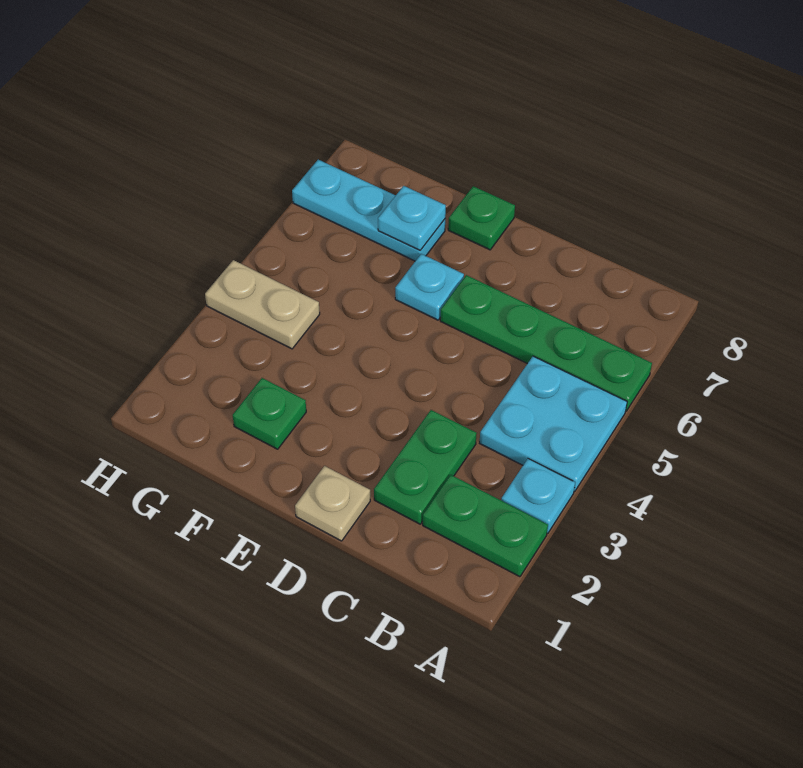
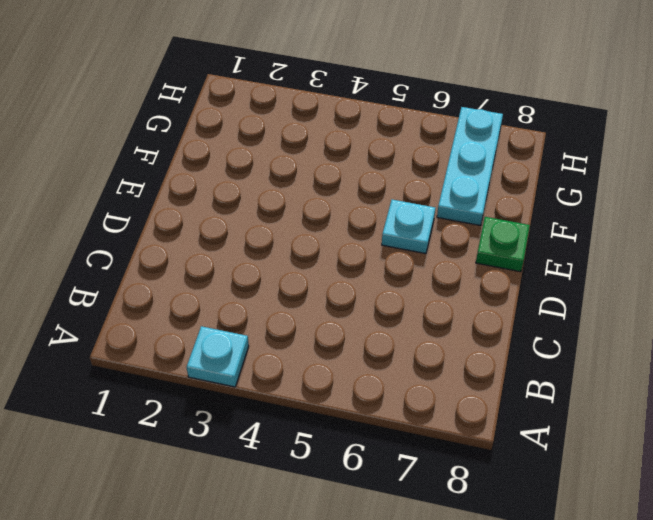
none -> green 1x2 plate [423,475,548,577]
none -> cyan 2x2 plate [480,356,627,491]
none -> green 1x4 plate [440,275,652,411]

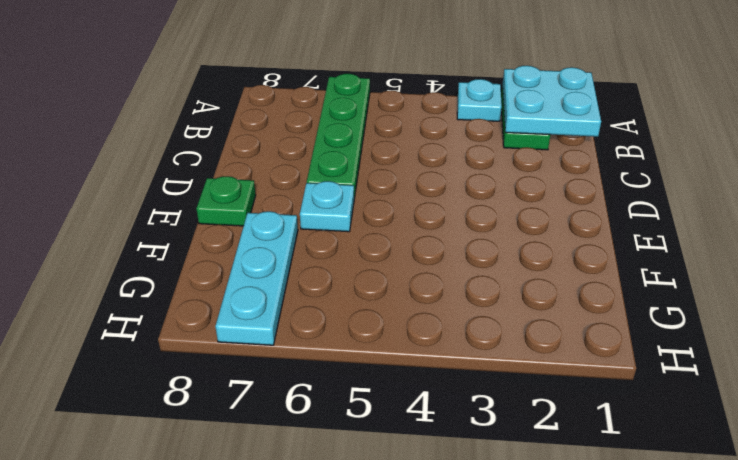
cyan 2x2 plate [503,66,601,137] -> cyan 2x2 plate moved to [480,356,627,491]
none -> green 1x2 plate [374,410,477,524]
none -> tan 1x1 plate [295,466,370,541]
none -> green 1x1 plate [233,378,306,449]

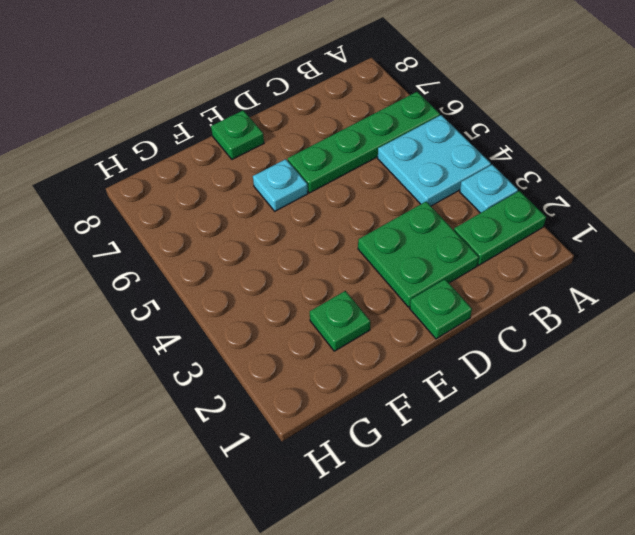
green 2x2 plate [358,202,479,307] -> green 1x2 plate [374,410,477,524]
green 1x1 plate [410,279,472,339] -> tan 1x1 plate [295,466,370,541]
none -> cyan 1x3 plate [292,160,445,261]
none -> tan 1x2 plate [205,260,320,349]
none -> cyan 1x1 plate [378,186,446,250]

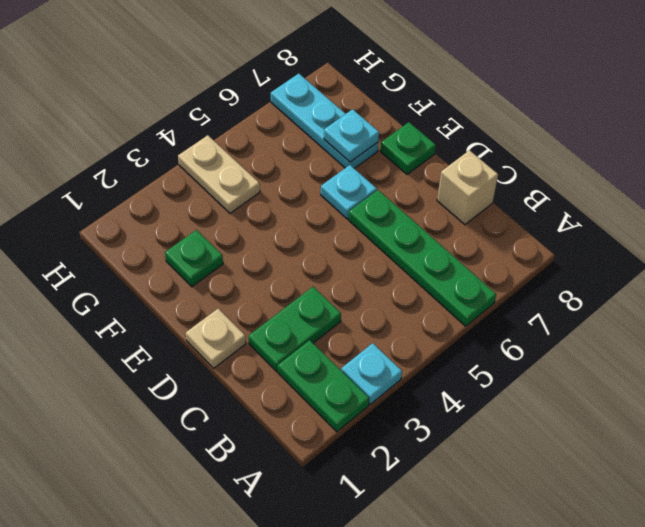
tan 1x1 brick [437,150,498,225] -> none
none -> cyan 2x2 plate [480,356,627,491]

